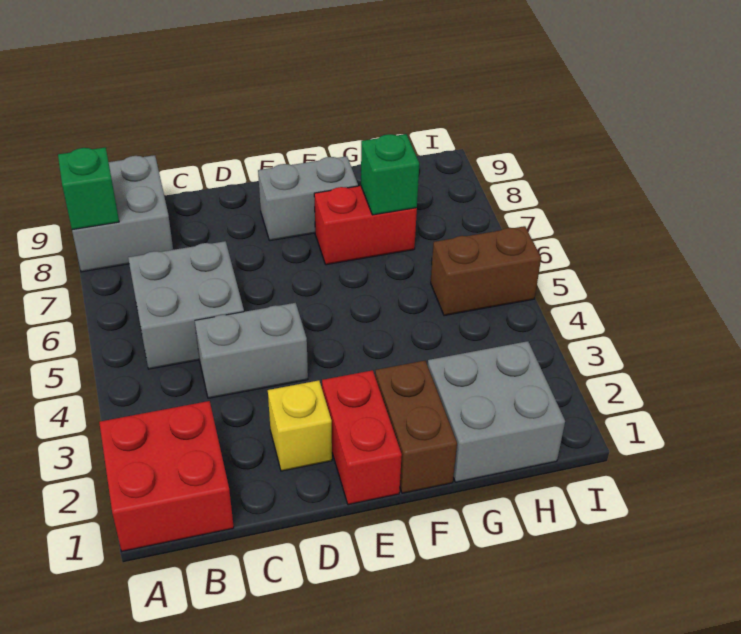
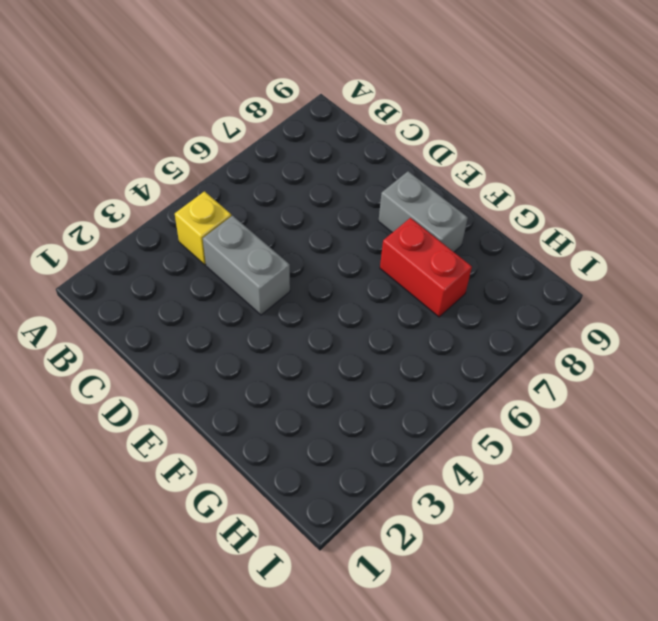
yellow 1x1 brick [175,191,231,265] -> yellow 1x1 brick moved to [268,380,332,471]
none -> red 2x2 brick [99,401,234,551]
none -> grey 2x2 brick [72,155,173,272]
none -> grey 2x2 brick [128,241,244,369]

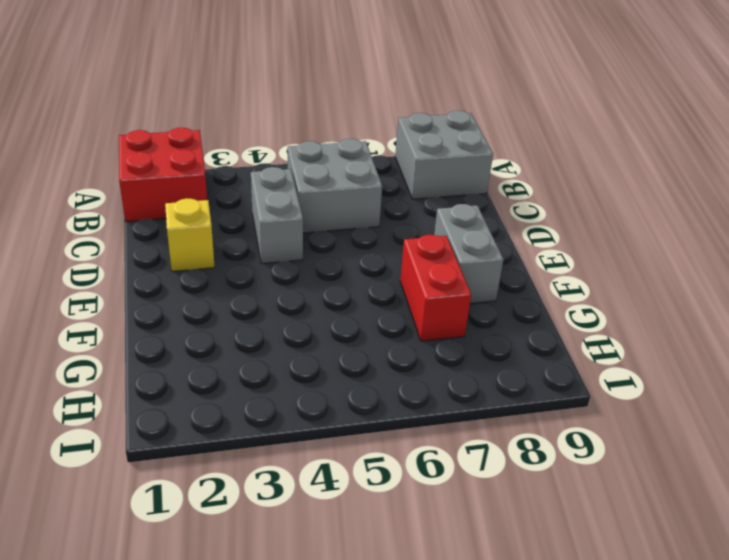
none -> red 1x2 brick [322,370,402,505]
none -> brown 1x2 brick [375,361,457,493]
none -> grey 2x2 brick [428,341,565,482]

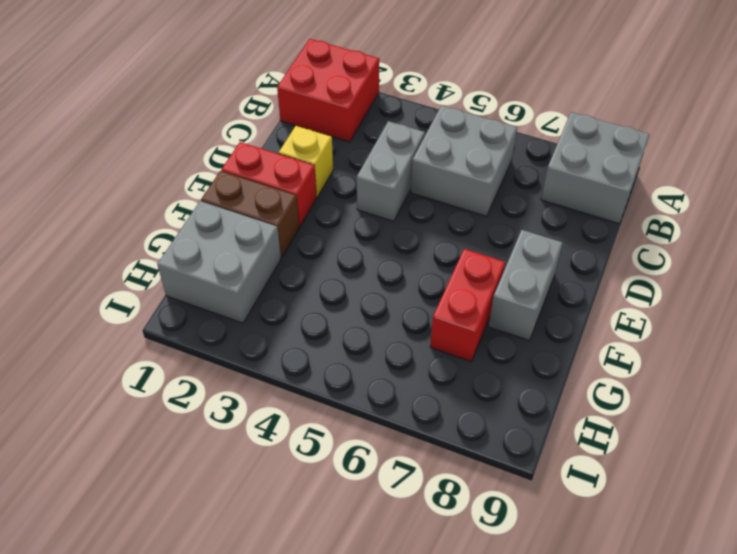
none -> brown 1x2 brick [431,226,541,316]
none -> green 1x1 brick [58,147,119,230]
none -> green 1x1 brick [361,134,419,215]

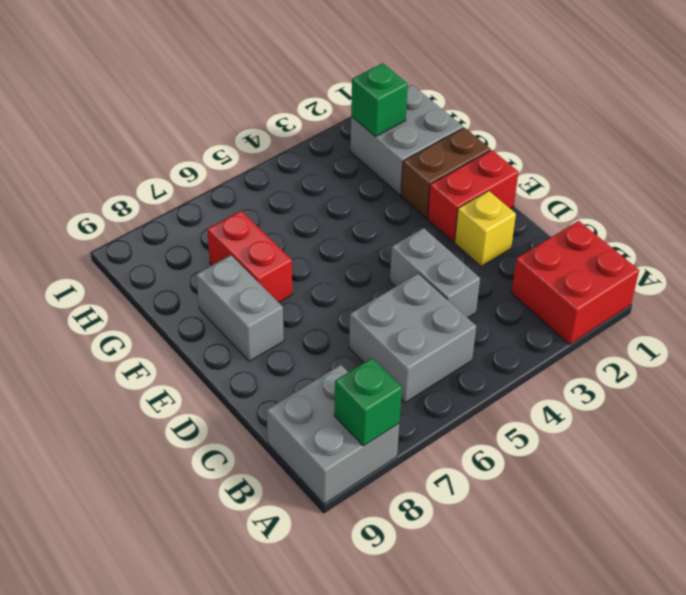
green 1x1 brick [351,63,408,136] -> green 1x1 brick moved to [361,134,419,215]
none -> brown 1x2 brick [431,226,541,316]

